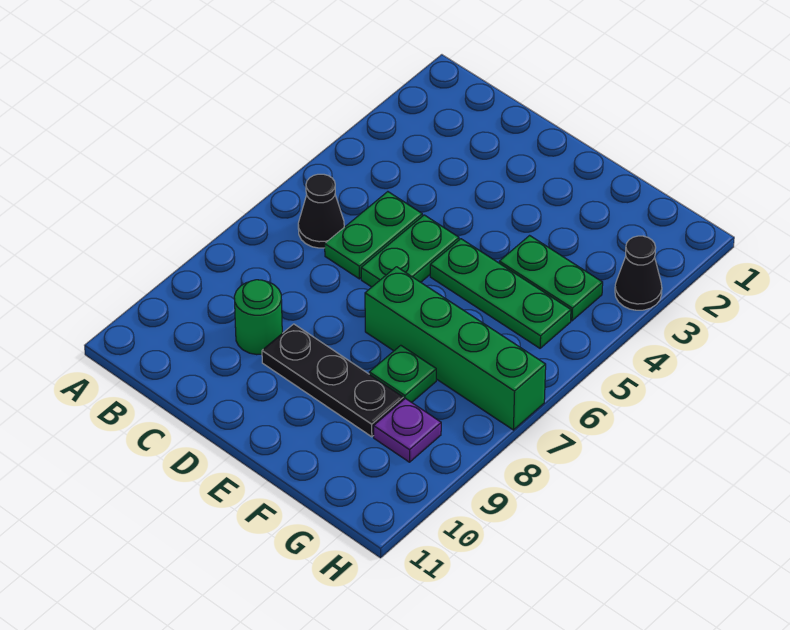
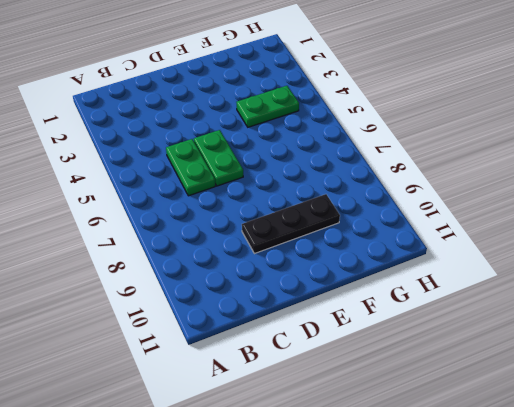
none -> black 1x1 cone [298,174,344,248]
none -> green 1x1 round brick [234,280,282,355]

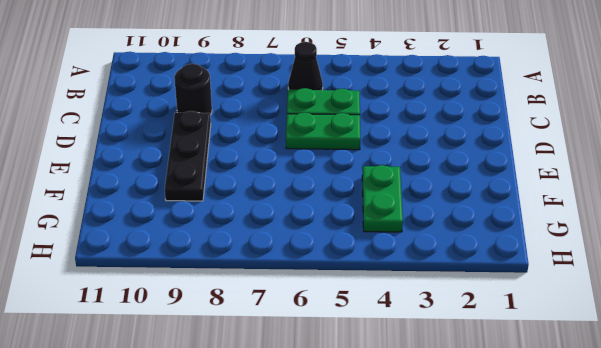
black 1x1 round brick [174,64,212,115] -> green 1x1 round brick [234,280,282,355]
none -> green 1x3 plate [430,239,571,348]
none -> green 1x4 brick [365,267,546,430]

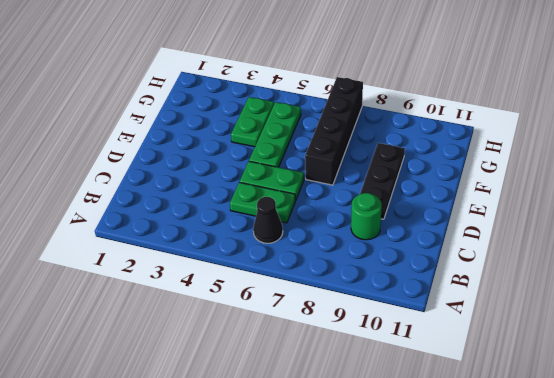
black 1x4 brick [305,77,363,185] -> green 1x4 brick [365,267,546,430]
none -> green 1x1 plate [369,345,436,402]
none -> purple 1x1 plate [374,398,441,462]

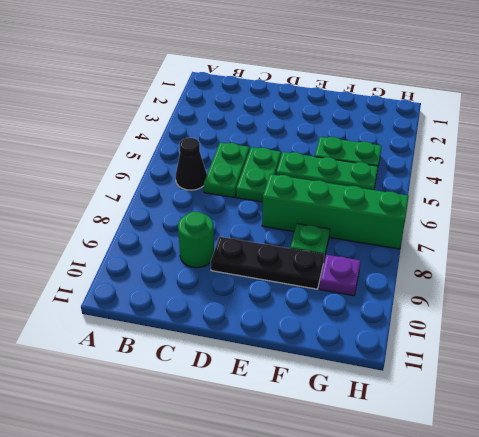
none -> black 1x1 cone [615,236,662,310]

